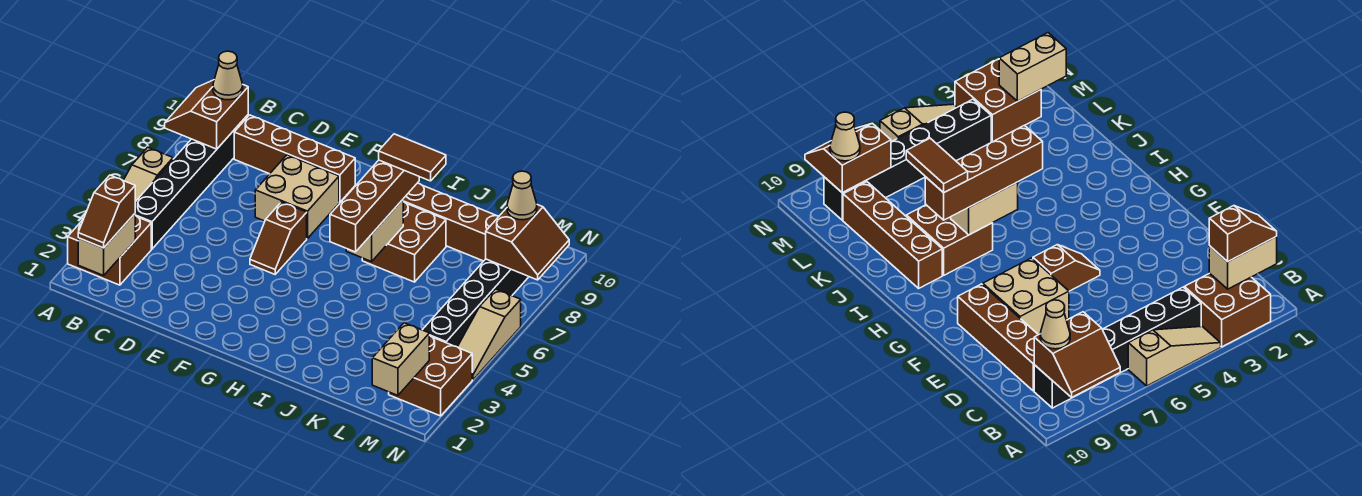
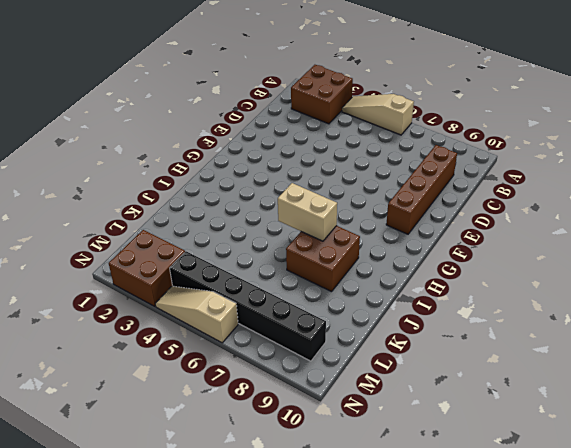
none -> black 1x6 brick [135,115,248,249]
none -> tan 2x2 brick [255,155,339,238]
none -> brown 1x2 slope [250,202,307,274]

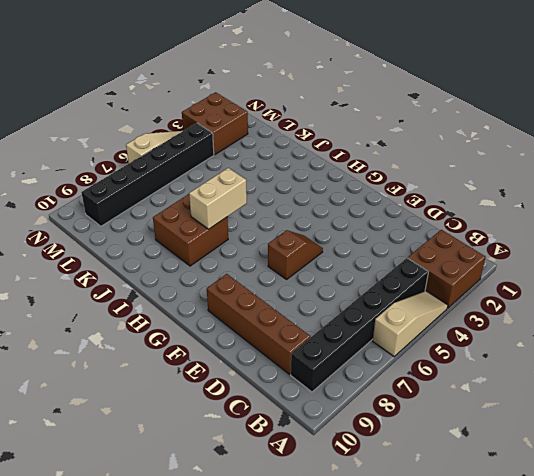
none -> tan 2x2 brick [255,155,339,238]
none -> brown 1x4 brick [403,183,499,261]
none -> brown 2x2 slope [165,80,248,149]

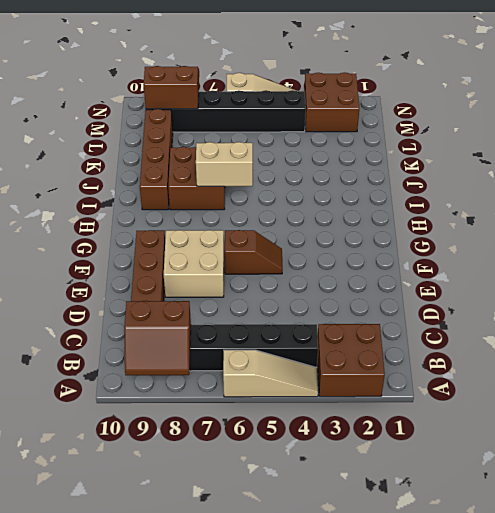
none -> tan 1x2 brick [78,214,135,275]
none -> tan 1x2 brick [372,323,429,395]
none -> brown 1x2 slope [78,175,135,248]

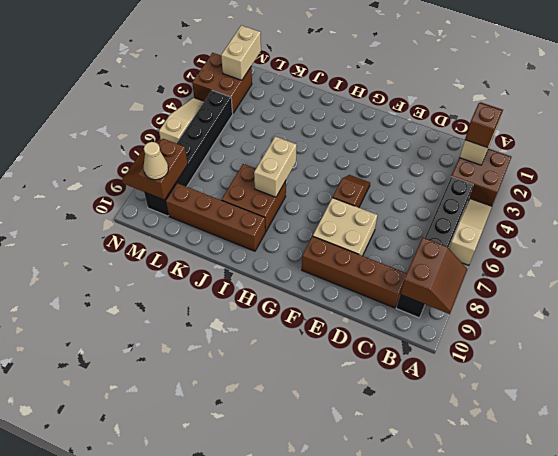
none -> tan 1x1 cone [213,51,243,100]
none -> brown 1x4 brick [330,160,419,252]
none -> brown 1x2 tile [379,134,446,181]

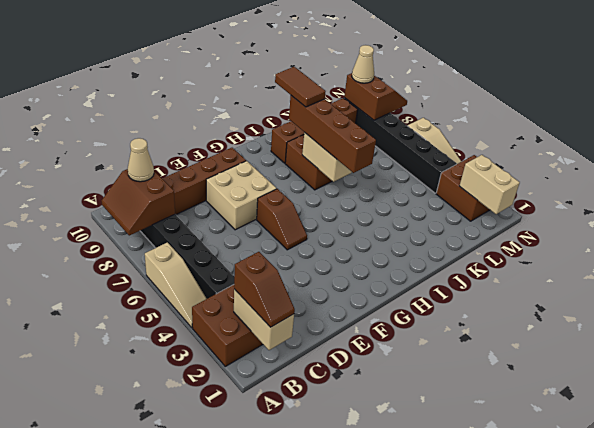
brown 1x2 tile [275,67,326,107] -> brown 1x2 tile turned to [379,134,446,181]

